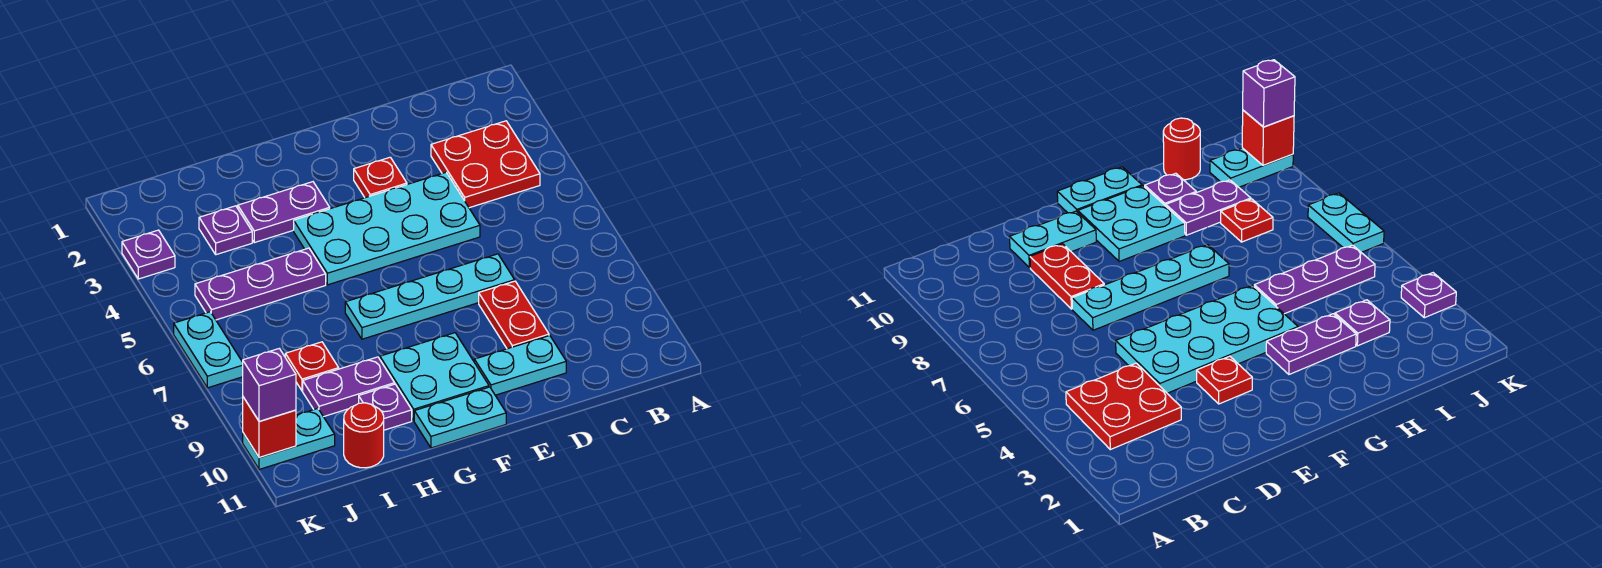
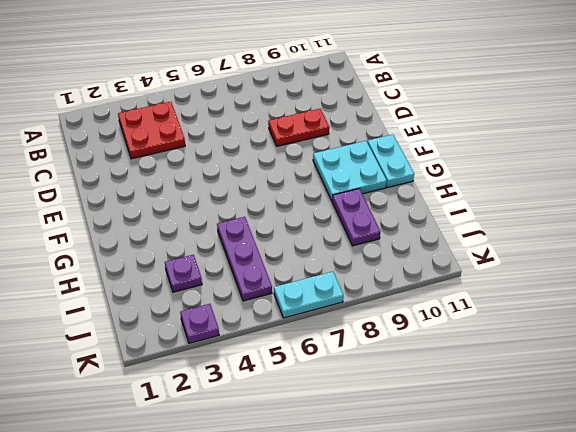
none -> cyan 2x4 plate [294,172,480,285]
none -> cyan 1x4 plate [345,254,515,339]
none -> cyan 1x2 plate [474,336,566,395]

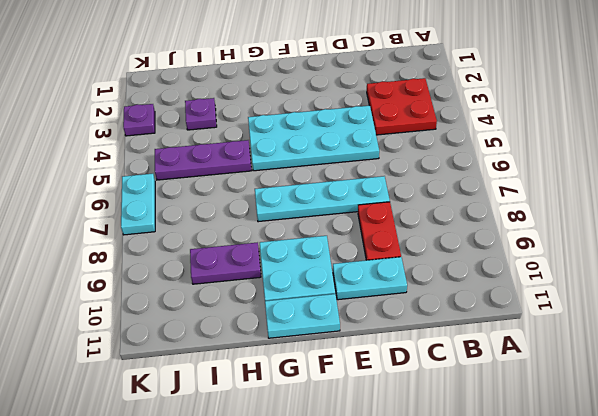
none -> red 1x1 plate [354,157,407,198]
none -> purple 1x2 plate [238,182,330,243]
none -> purple 1x1 plate [359,384,412,430]

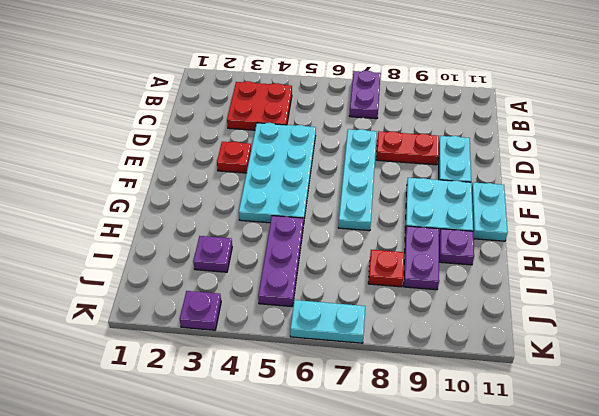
purple 1x2 plate [349,70,381,119] -> purple 1x2 plate moved to [238,182,330,243]
none -> red 1x1 round brick [344,403,384,468]
none -> cyan 1x2 plate [243,408,335,469]
none -> red 1x1 brick [243,397,296,458]

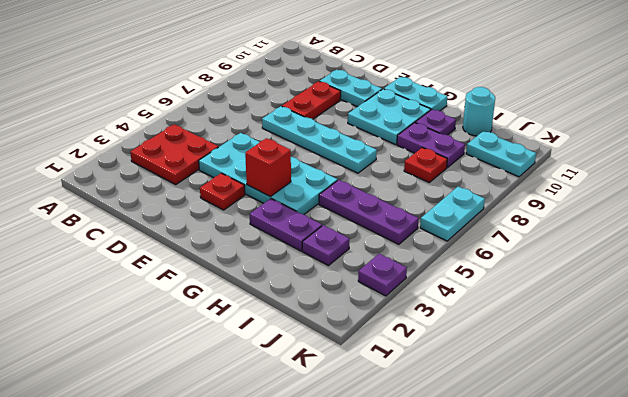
red 1x1 brick [245,138,291,196] -> red 1x1 brick moved to [243,397,296,458]
cyan 1x1 round brick [463,87,495,136] -> red 1x1 round brick [344,403,384,468]
none -> purple 1x1 brick [243,349,296,421]

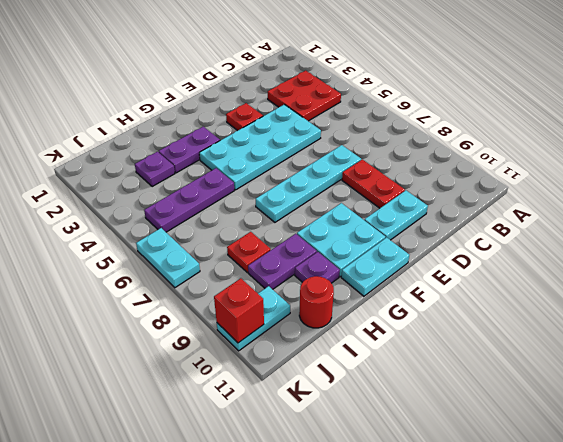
none -> purple 1x1 plate [122,230,175,279]
none -> purple 1x1 brick [243,349,296,421]

